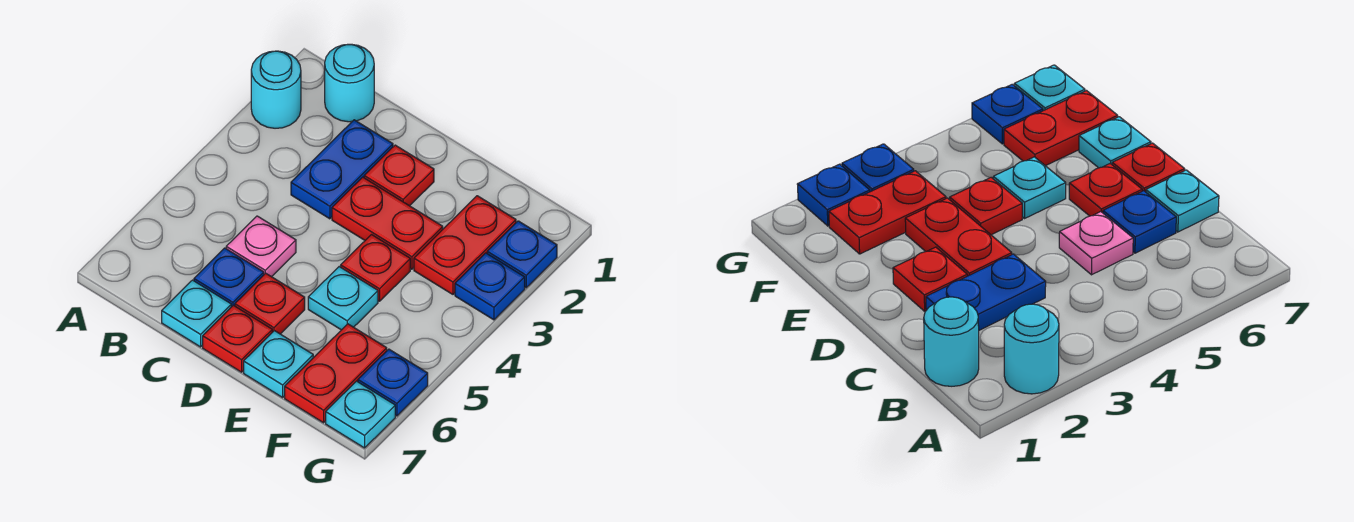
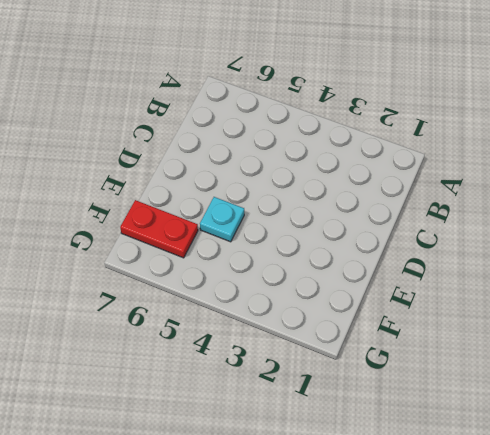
none -> cyan 1x1 round brick [251,51,301,128]
none -> cyan 1x1 round brick [325,44,374,122]
none -> blue 1x2 plate [291,120,393,219]

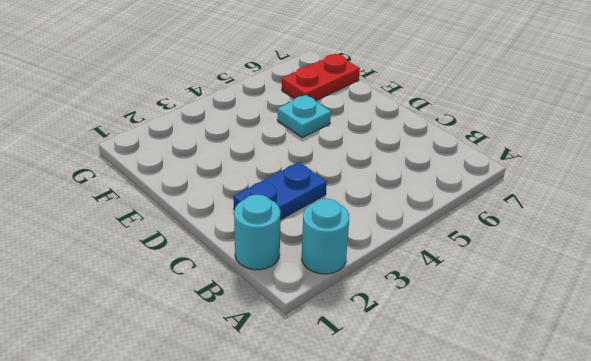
none -> pink 1x1 plate [226,216,296,277]
none -> blue 1x1 plate [194,248,264,307]
none -> cyan 1x1 plate [162,280,231,347]

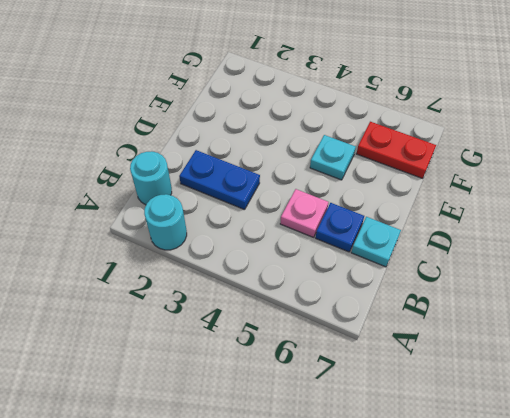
none -> red 1x1 plate [364,145,434,206]
none -> red 1x2 plate [332,177,443,269]
none -> red 1x1 plate [235,273,305,334]

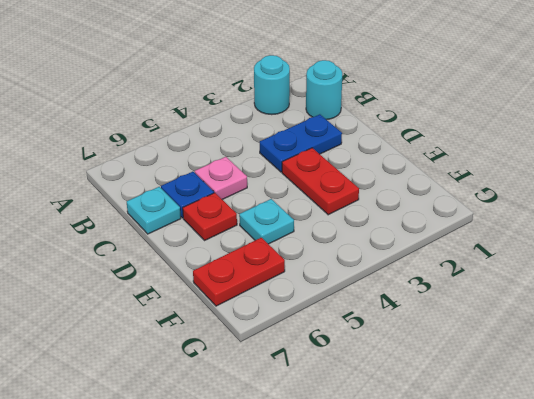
none -> red 1x1 plate [364,145,434,206]
none -> red 1x1 plate [203,305,272,372]
none -> red 1x1 plate [341,235,410,301]

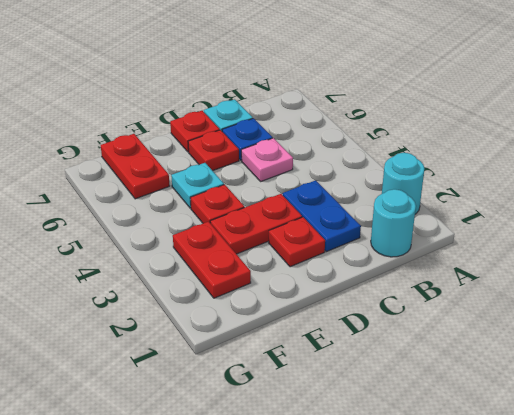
none -> cyan 1x1 plate [244,331,313,397]
none -> blue 1x1 plate [487,221,557,288]
none -> blue 1x1 plate [455,253,525,320]

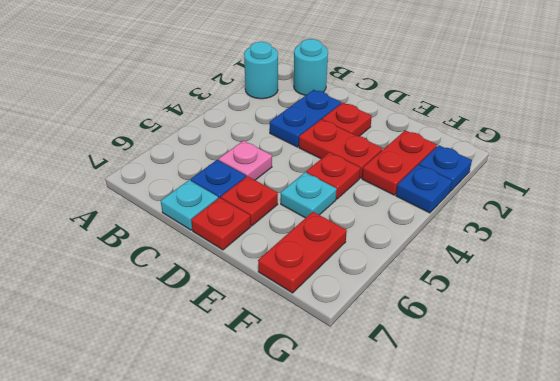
none -> cyan 1x1 plate [244,331,313,397]
none -> blue 1x1 plate [358,349,428,416]
none -> cyan 1x1 plate [326,381,395,448]

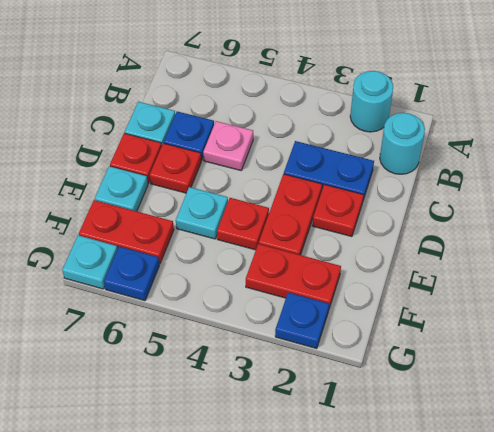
none -> blue 1x1 plate [455,253,525,320]

